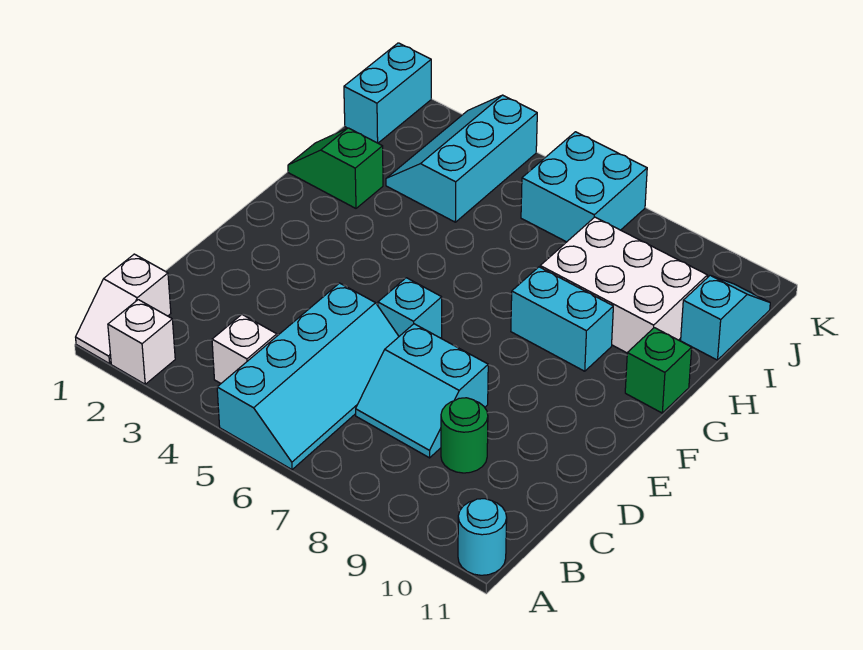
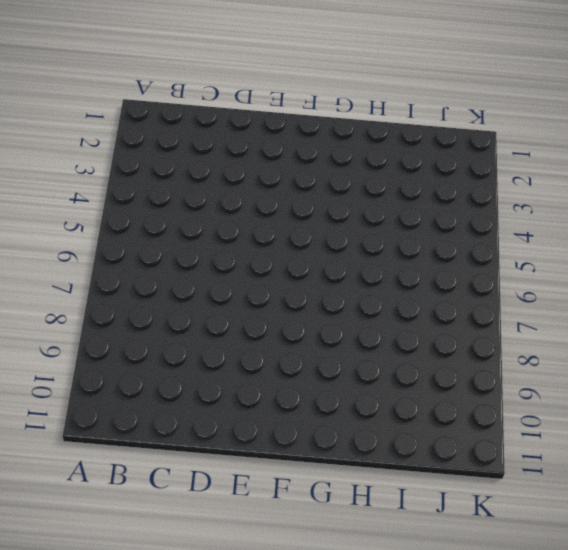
none -> white 1x2 slope [76,254,171,364]
none -> white 1x1 brick [108,300,175,384]
none -> cyan 2x4 slope [217,283,399,470]

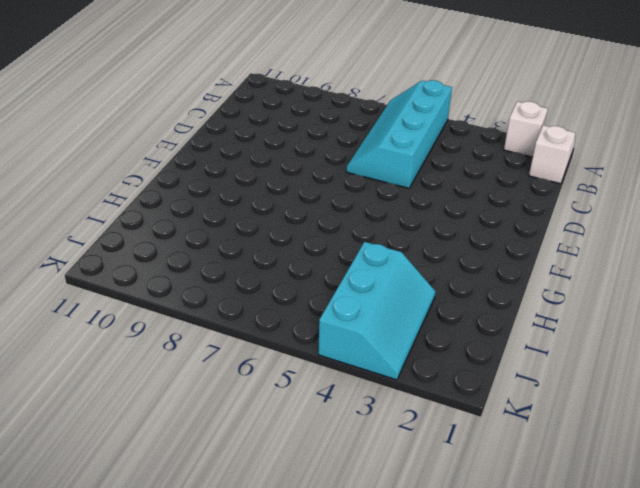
none -> cyan 1x1 round brick [458,499,507,575]
none -> white 1x1 brick [212,314,277,383]
none -> cyan 2x2 slope [356,324,488,458]

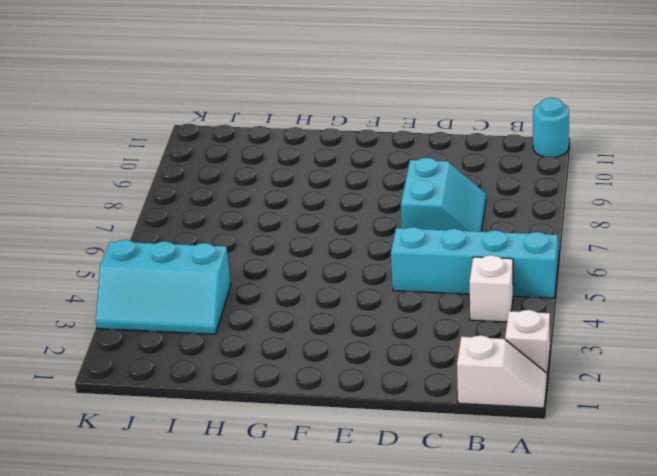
none -> green 1x1 round brick [441,398,488,473]
none -> cyan 1x1 brick [378,278,442,338]
none -> cyan 1x2 brick [511,267,613,371]

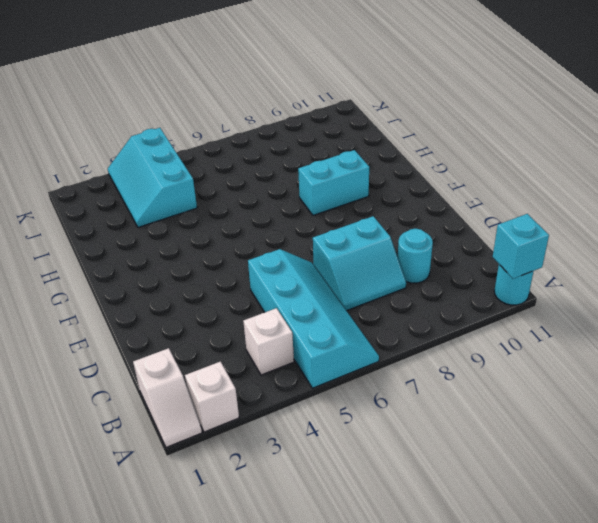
cyan 1x1 brick [493,214,549,279] -> cyan 1x1 brick moved to [378,278,442,338]
cyan 1x1 round brick [398,229,433,283] -> green 1x1 round brick [441,398,488,473]
none -> green 1x1 brick [625,328,692,413]
none -> green 1x2 slope [288,128,383,208]
none -> white 2x3 brick [540,217,707,353]

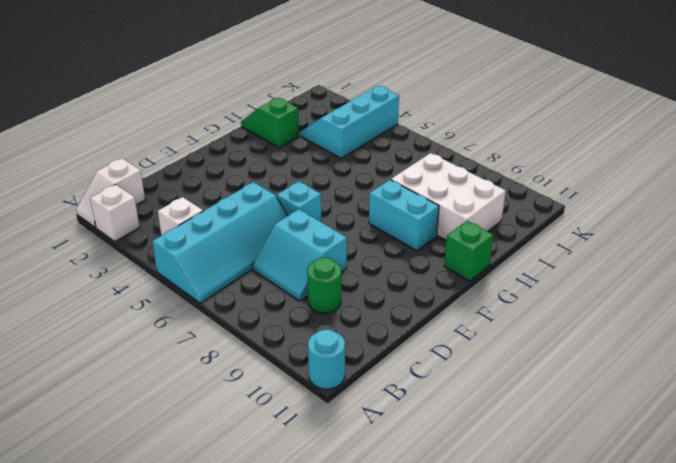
none -> cyan 1x2 slope [681,275,770,360]
none -> cyan 1x2 brick [344,43,431,143]
none -> cyan 2x2 brick [521,132,647,242]

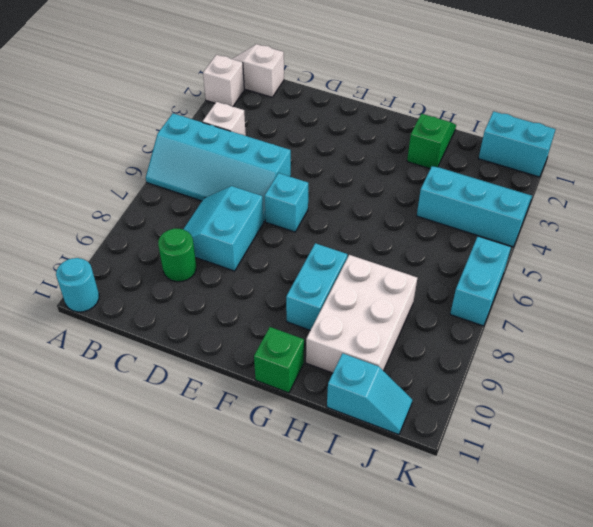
cyan 1x2 brick [450,237,511,326] -> cyan 2x2 brick [521,132,647,242]

